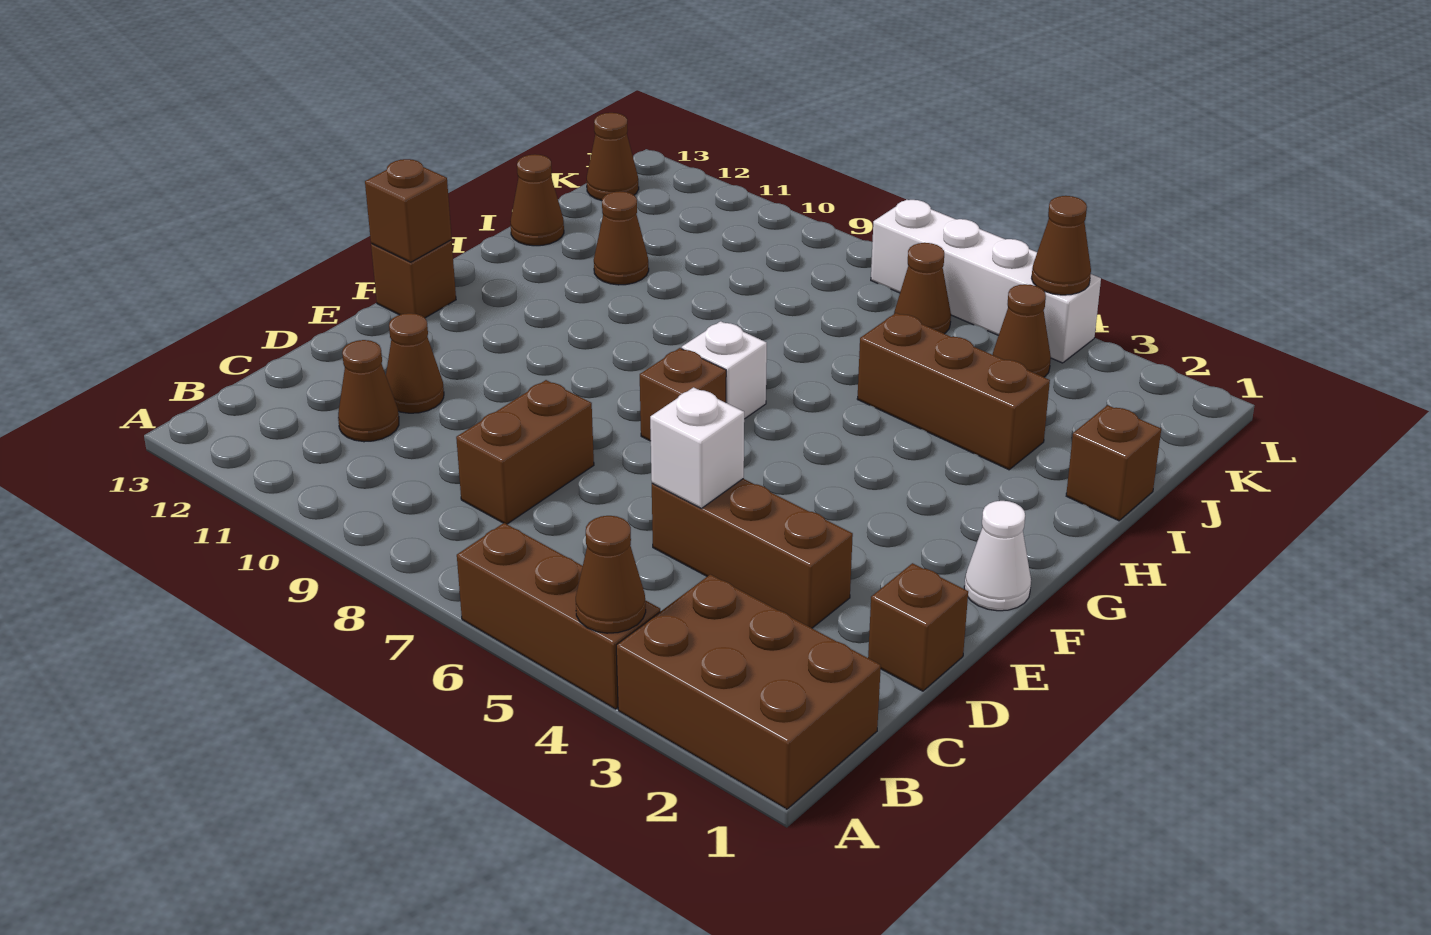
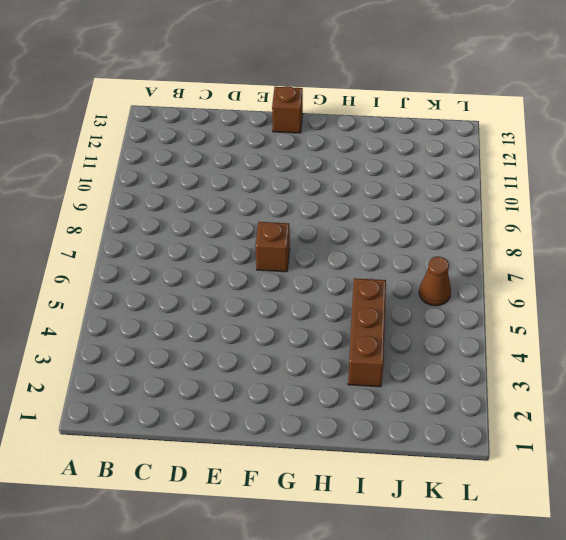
none -> brown 2x3 brick [616,574,881,809]
none -> brown 1x3 brick [457,523,660,709]
none -> brown 1x2 brick [456,380,594,524]

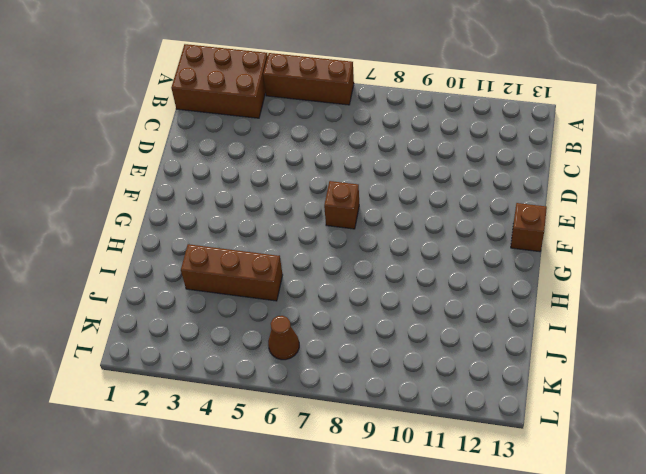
none -> brown 1x2 brick [456,380,594,524]
none -> brown 1x1 cone [338,340,399,442]
none -> brown 1x1 brick [868,563,968,691]

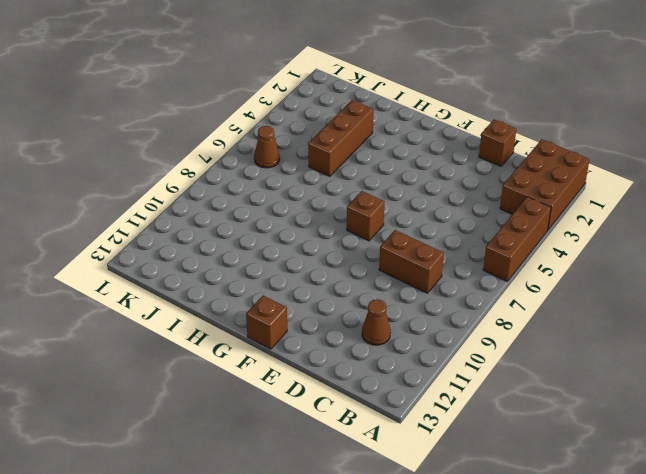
none -> brown 1x3 brick [652,479,853,628]
none -> brown 1x1 cone [386,313,444,413]
none -> white 1x1 cone [964,501,1031,611]

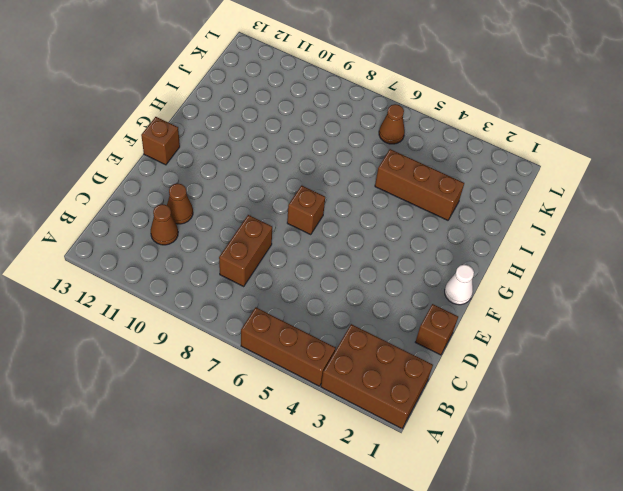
none -> brown 1x3 brick [652,479,853,628]
none -> white 1x1 brick [682,321,767,419]
none -> brown 1x1 brick [1066,405,1161,521]

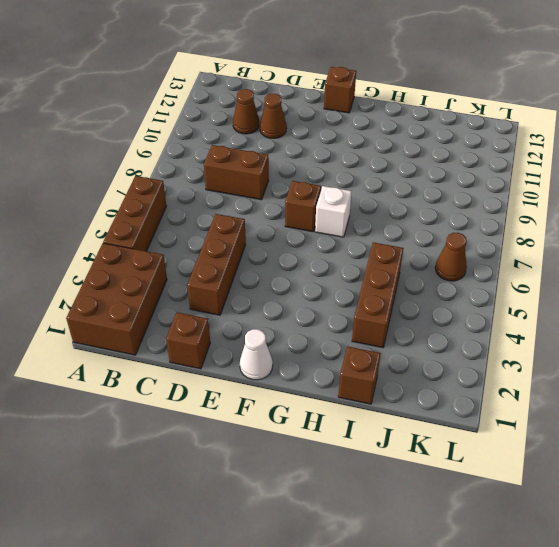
none -> brown 1x1 cone [594,191,649,285]
none -> brown 1x1 cone [510,154,564,246]
none -> brown 1x1 cone [993,284,1051,377]

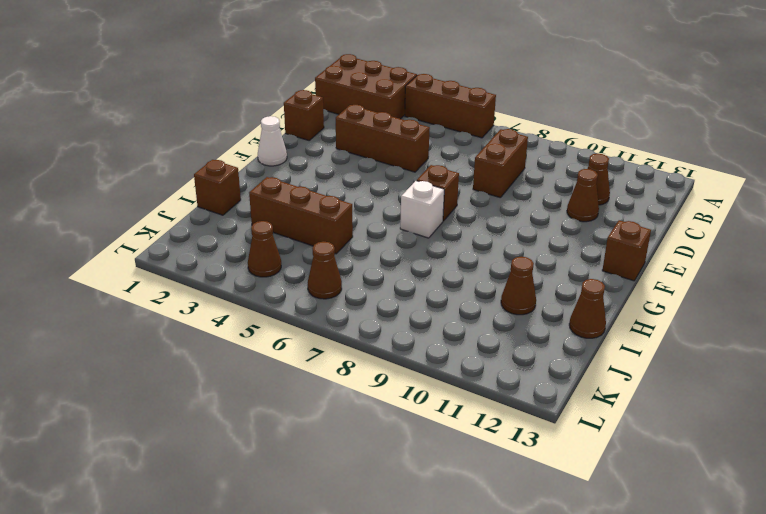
none -> brown 1x1 cone [587,113,639,201]
none -> white 1x4 brick [871,200,1101,363]
none -> brown 1x1 cone [576,516,646,633]

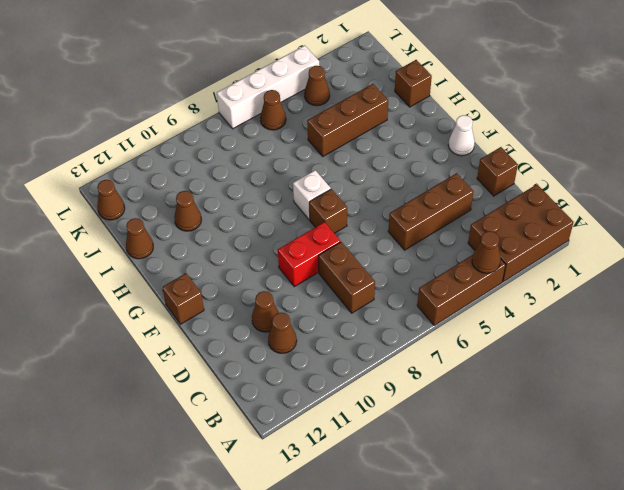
red 1x2 brick [278,222,341,287] -> none
none -> white 1x1 brick [650,387,744,508]
none -> brown 1x1 brick [365,159,452,262]
none -> brown 1x1 cone [1032,196,1091,295]

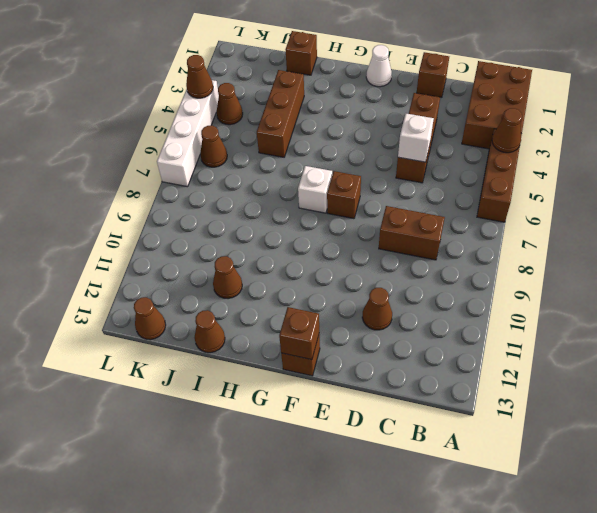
none -> brown 1x1 cone [338,340,399,442]

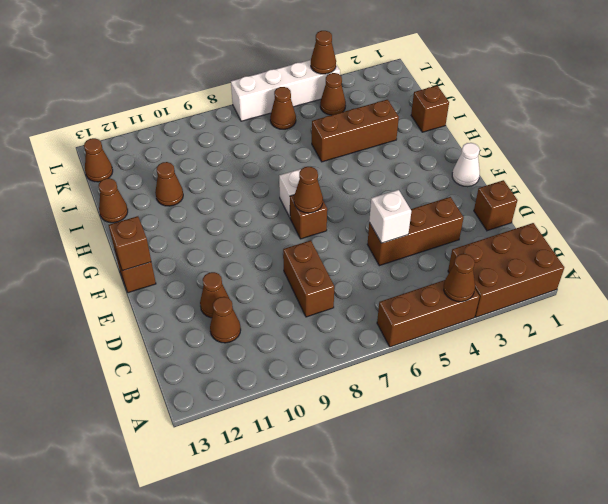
brown 1x1 cone [294,167,323,213] -> none

